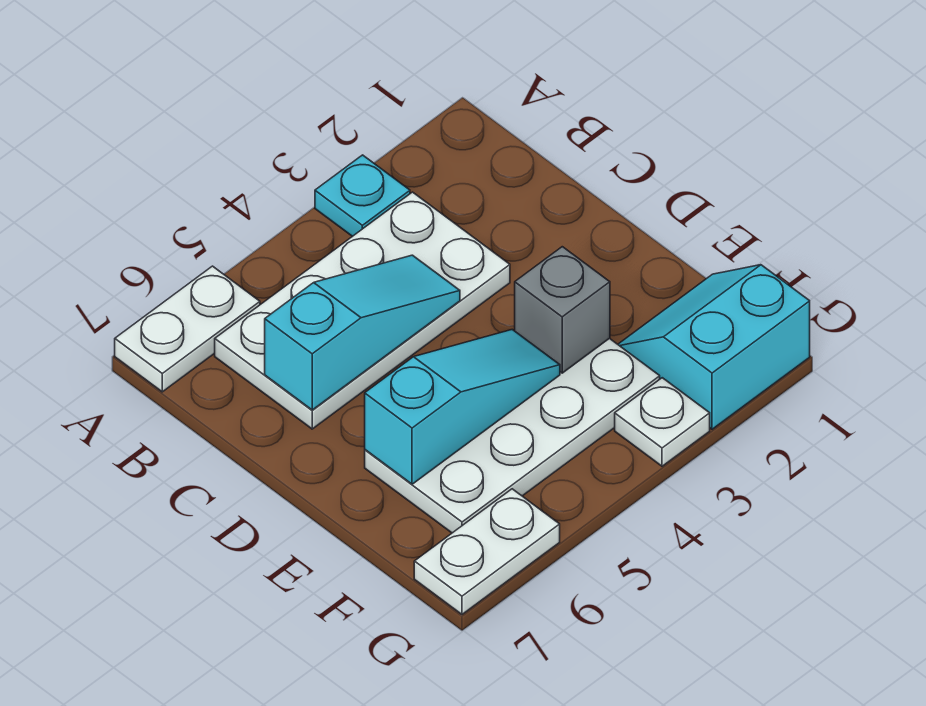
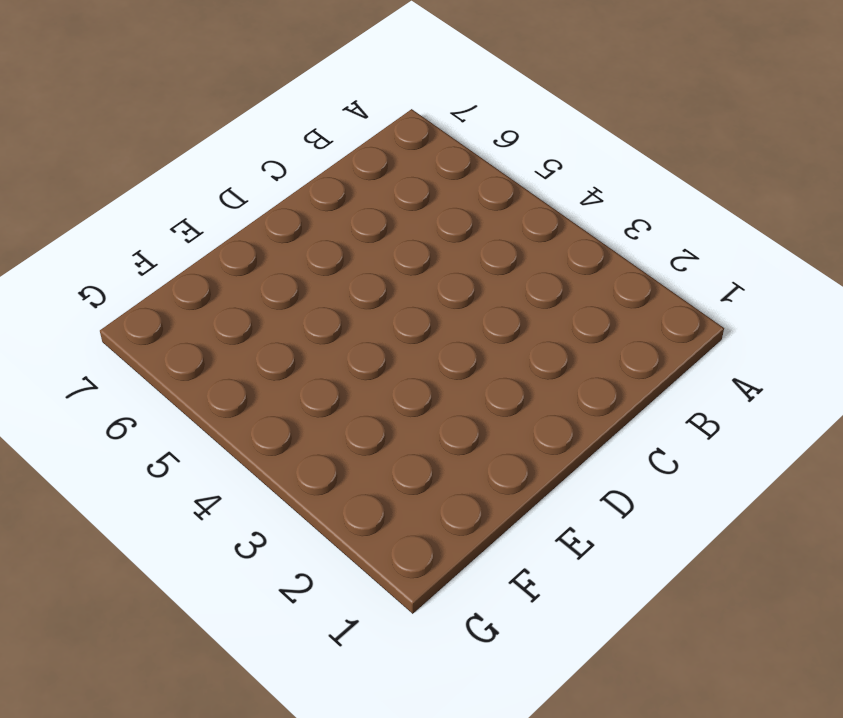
none -> cyan 1x1 plate [315,155,410,236]
none -> white 1x2 plate [115,266,260,392]

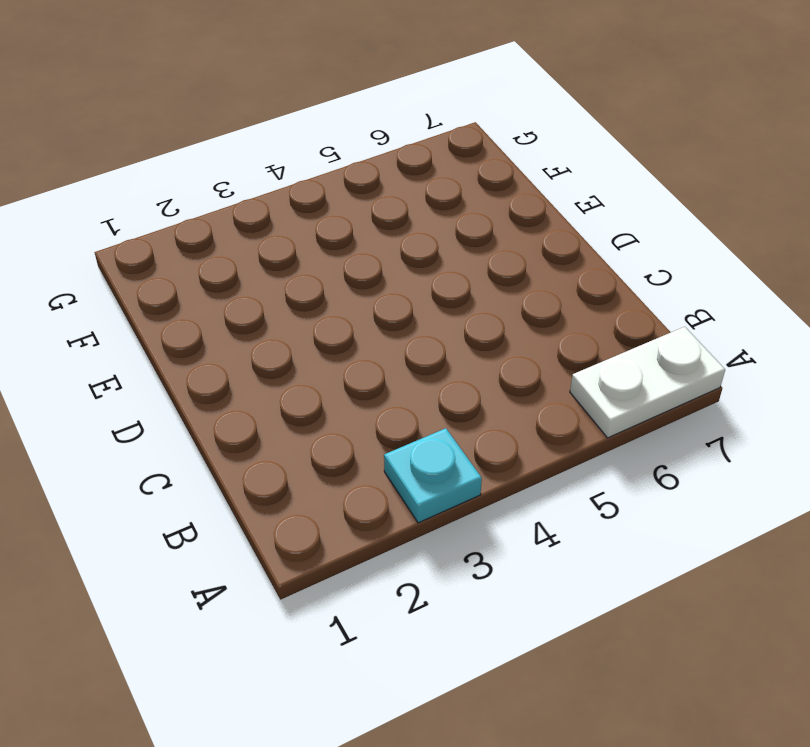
none -> white 2x4 plate [215,192,510,429]
none -> white 2x4 plate [365,338,660,533]

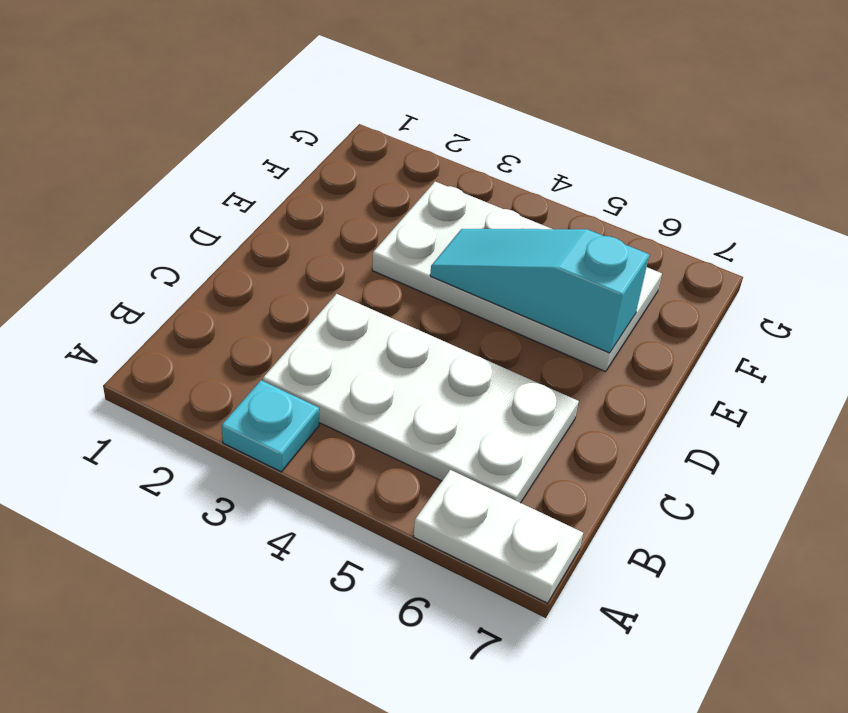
none -> cyan 2x2 slope [618,265,810,429]
none -> white 1x1 plate [615,378,710,466]

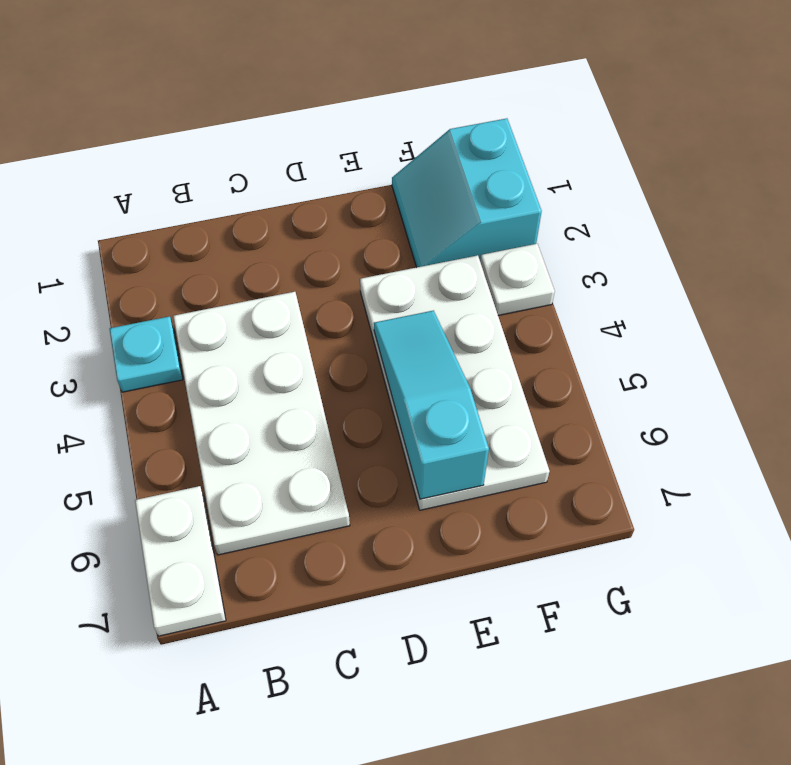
none -> white 1x2 plate [414,489,560,614]
none -> cyan 1x3 slope [265,255,460,410]

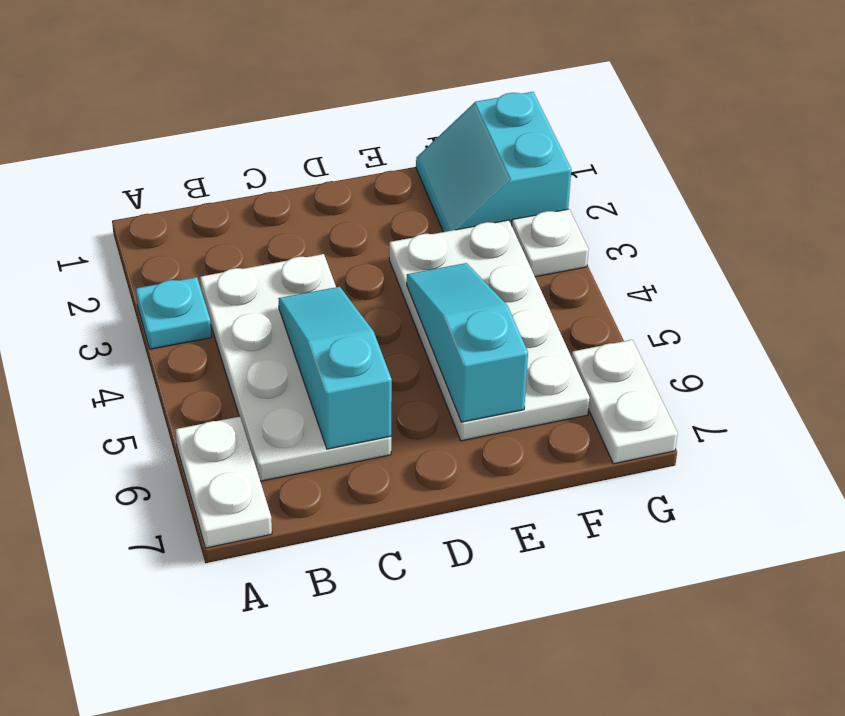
none -> grey 1x1 brick [515,247,610,373]

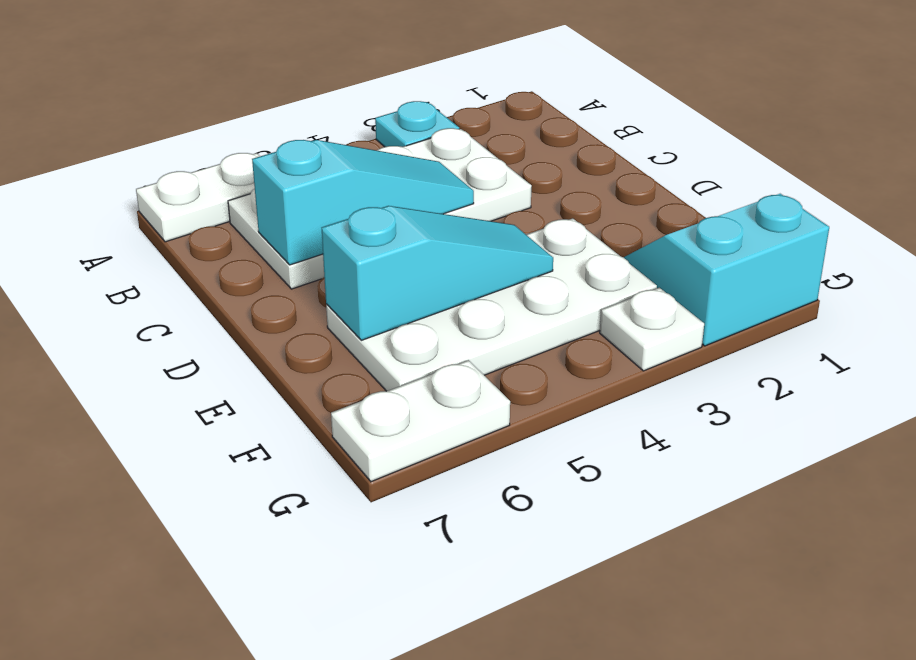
none -> grey 1x1 brick [515,247,610,373]

